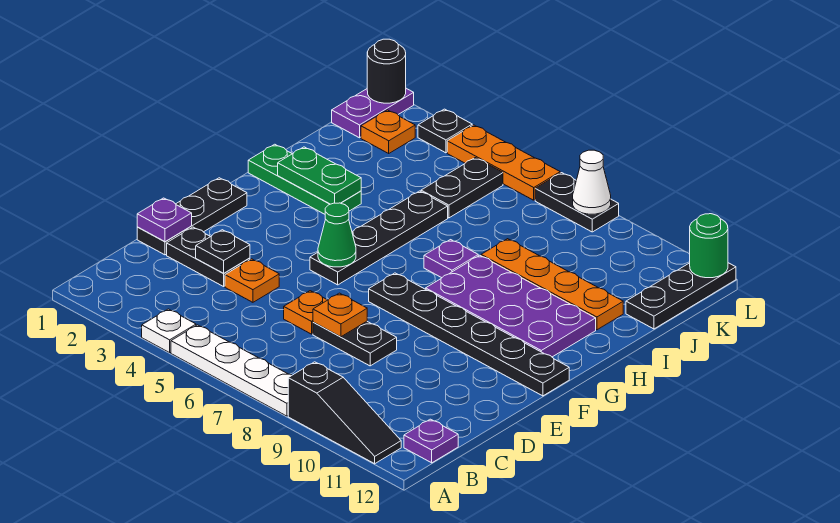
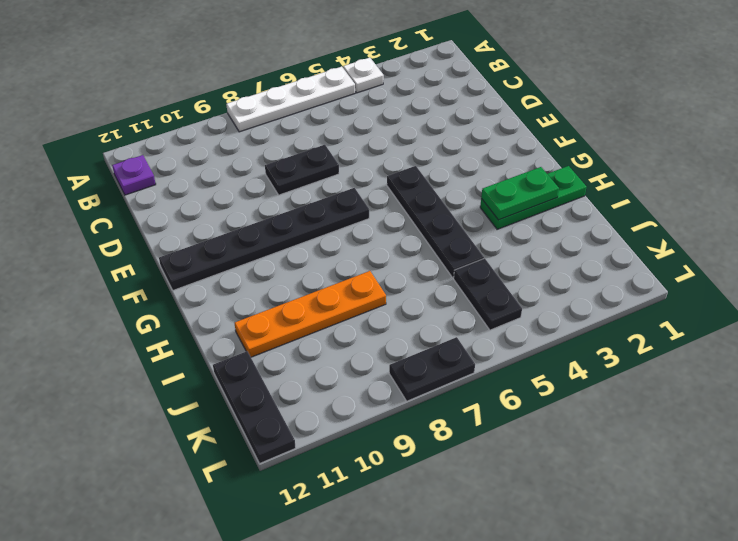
none -> black 1x3 slope [288,362,401,464]
none -> black 1x3 plate [137,178,247,255]
none -> black 1x2 plate [167,227,250,287]
none -> orange 1x1 plate [225,259,279,302]

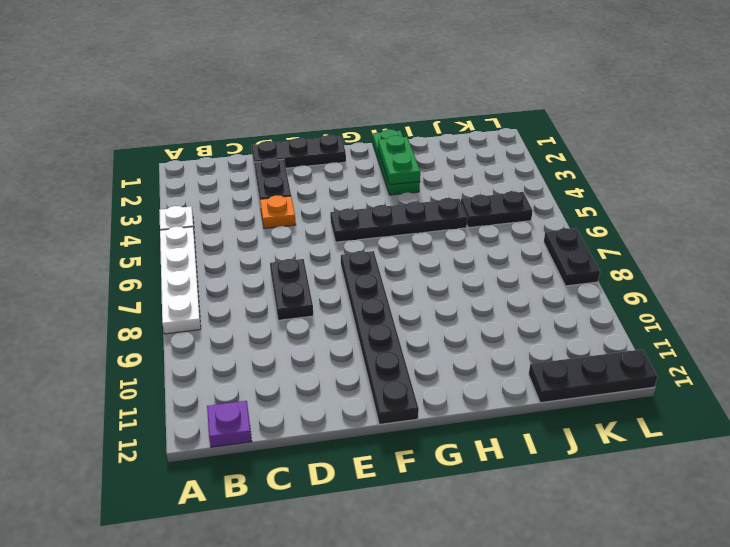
none -> black 1x3 slope [288,362,401,464]
none -> orange 1x1 plate [284,291,327,334]
none -> purple 2x4 plate [426,255,596,357]
none -> purple 1x1 plate [424,240,478,278]

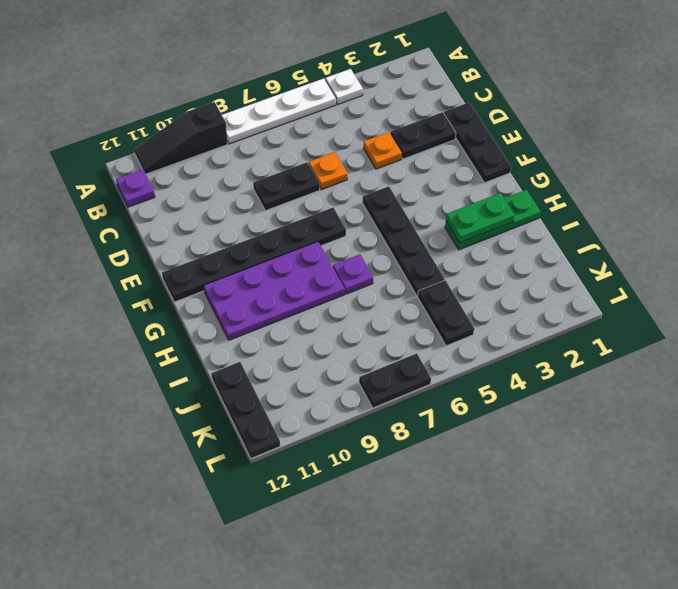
none -> orange 1x4 plate [481,239,623,330]
none -> purple 1x2 plate [332,88,414,138]
none -> orange 1x1 plate [361,110,415,153]
none -> black 1x1 plate [418,109,472,153]

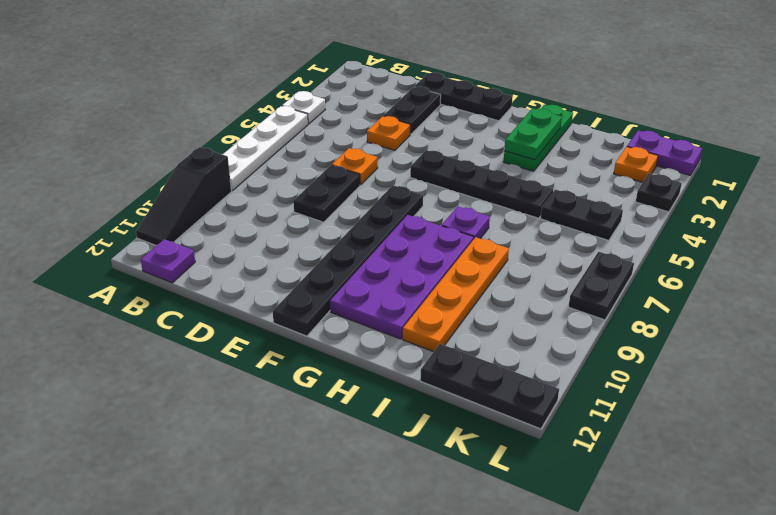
none -> orange 1x3 plate [447,125,560,200]
none -> purple 1x1 plate [137,198,192,242]
none -> black 1x1 plate [196,230,250,273]
none -> orange 1x1 plate [313,293,367,337]

